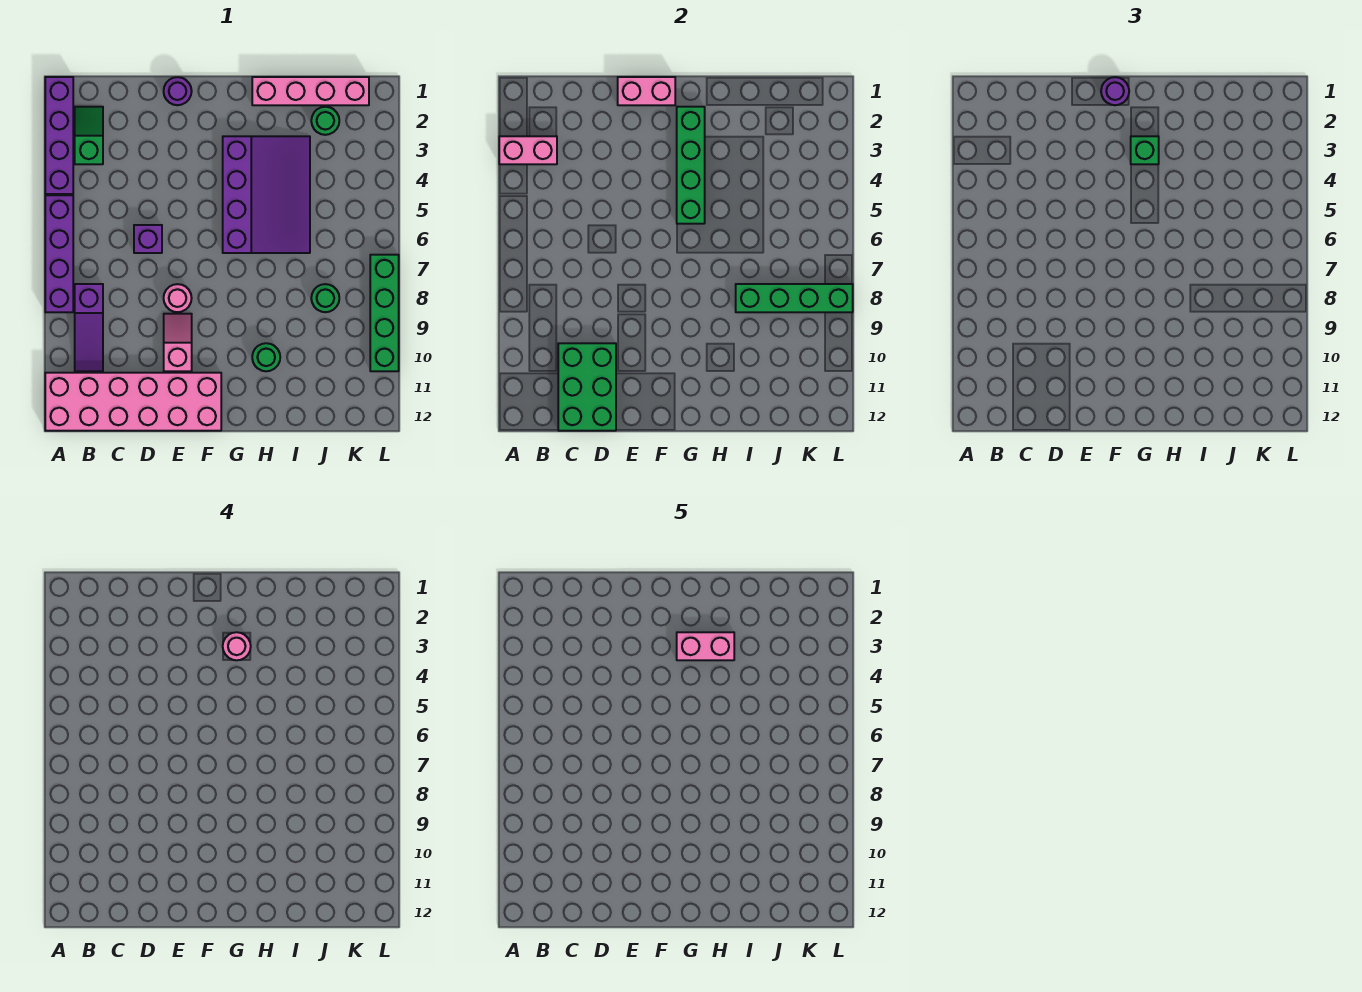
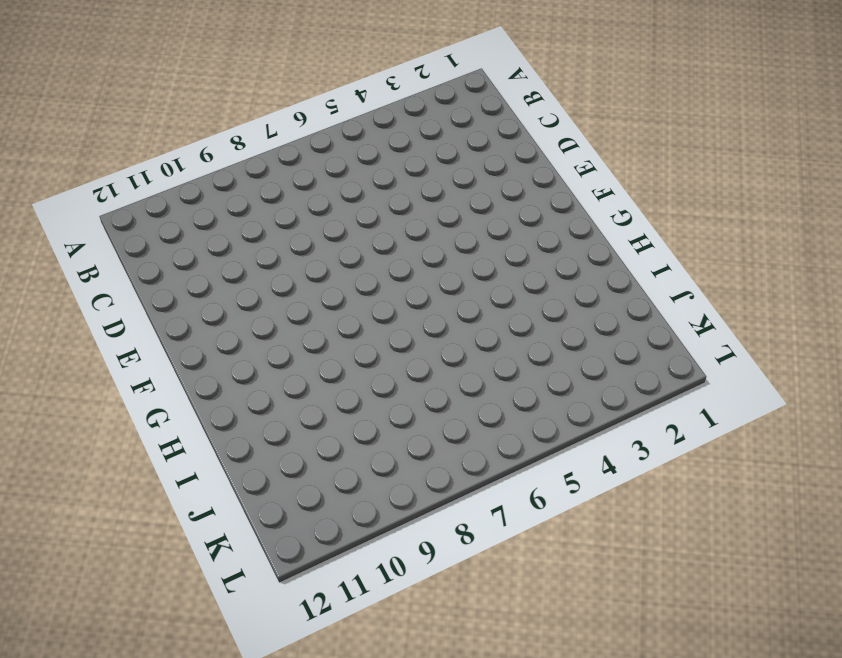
none -> purple 1x4 brick [45,77,73,194]
none -> purple 1x4 brick [45,195,73,312]
none -> pink 2x6 brick [45,373,221,431]

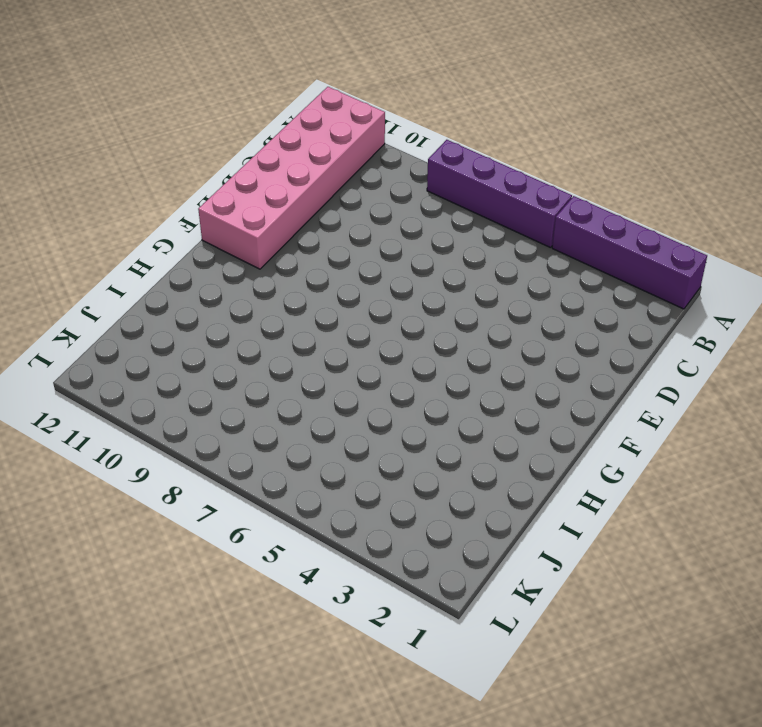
none -> green 1x2 slope [75,107,103,164]
none -> purple 1x3 slope [75,284,103,371]
none -> purple 1x1 brick [134,225,162,253]

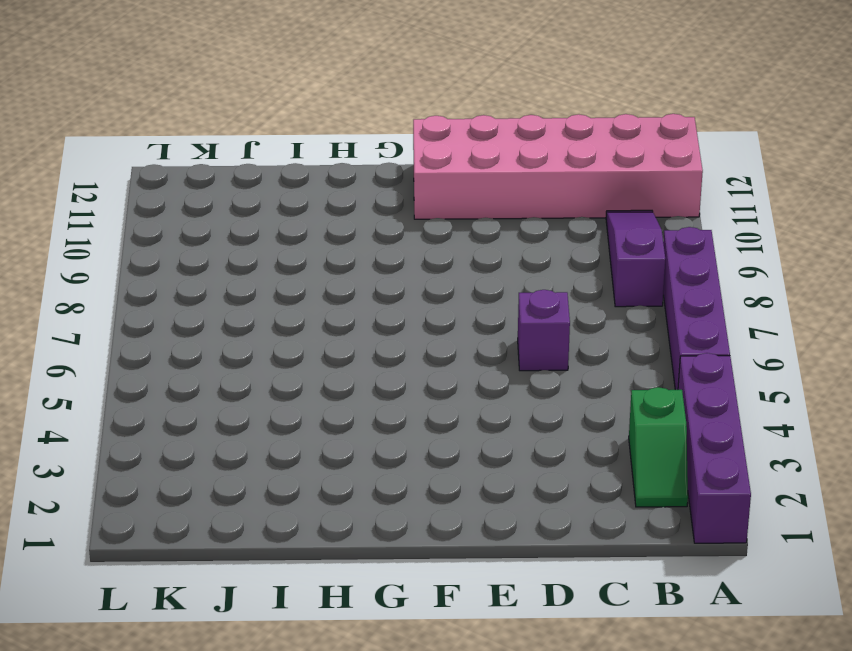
none -> purple 1x1 round brick [164,77,192,105]
none -> pink 1x1 round brick [164,284,192,312]
none -> pink 1x2 slope [164,314,192,371]

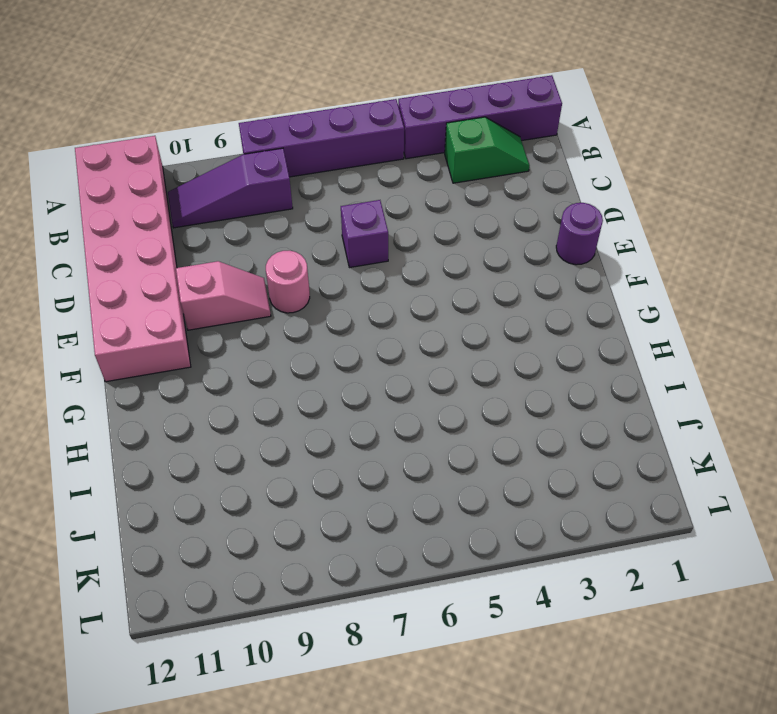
none -> purple 3x4 slope [223,136,310,253]
none -> pink 1x4 brick [252,77,369,105]
none -> green 1x1 round brick [252,343,280,371]

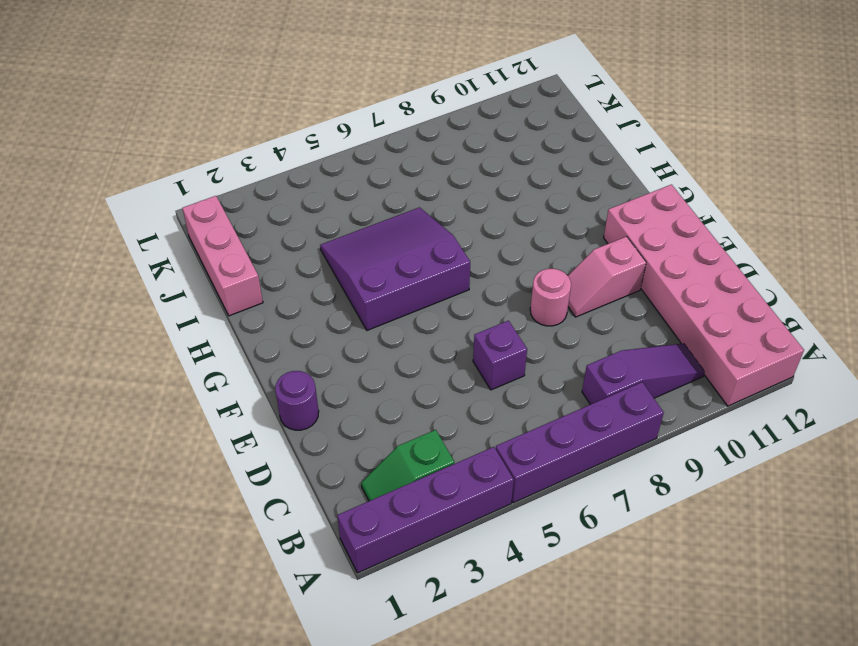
purple 3x3 slope [320,207,470,330] -> purple 3x4 slope [223,136,310,253]
pink 1x3 brick [182,196,263,316] -> pink 1x4 brick [252,77,369,105]
none -> green 1x1 round brick [252,343,280,371]
none -> green 1x1 round brick [311,107,339,135]
none -> green 1x1 round brick [311,284,339,312]

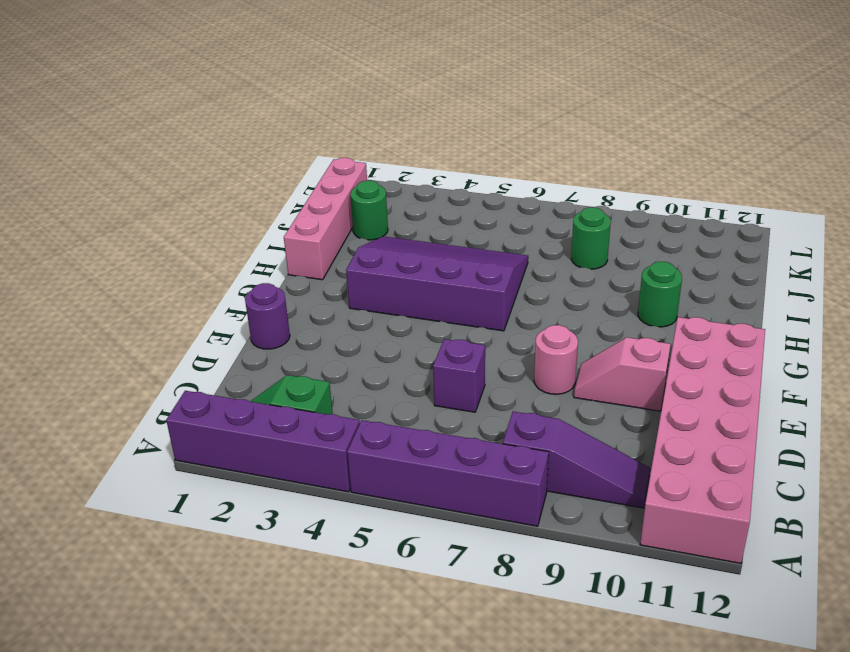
none -> green 1x4 brick [370,255,399,371]
none -> pink 1x2 brick [499,136,557,164]
none -> green 2x3 brick [558,343,616,431]

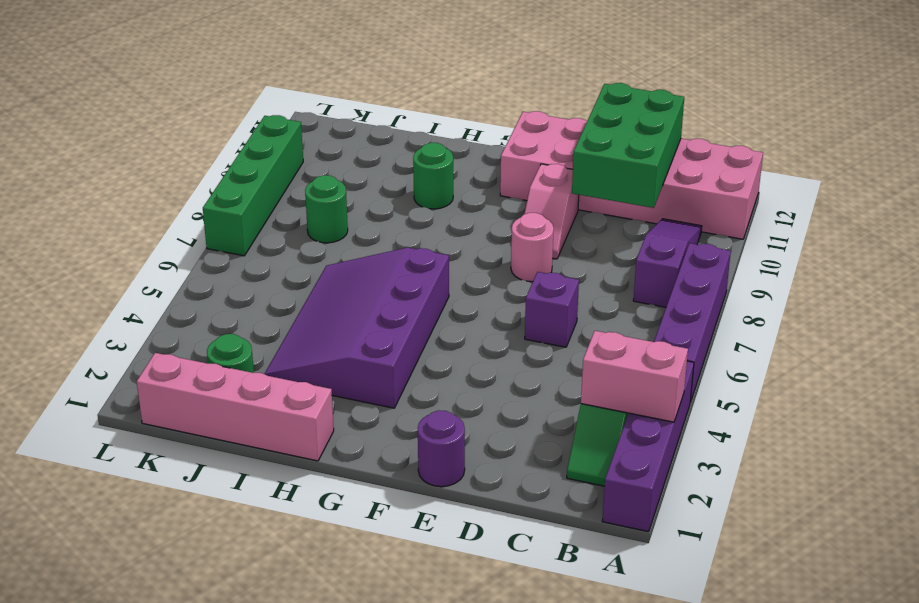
none -> pink 1x2 brick [618,77,675,105]
none -> green 1x4 brick [677,107,705,224]
none -> green 1x4 brick [736,284,853,312]

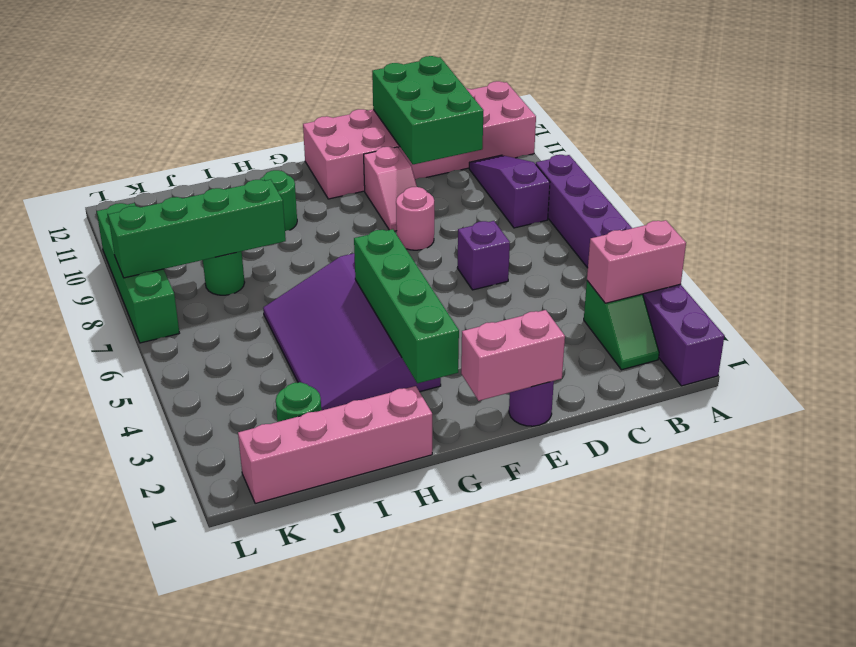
none -> purple 1x1 round brick [1101,77,1129,105]
none -> green 1x1 brick [1131,136,1159,164]
none -> pink 1x1 round brick [223,632,251,660]

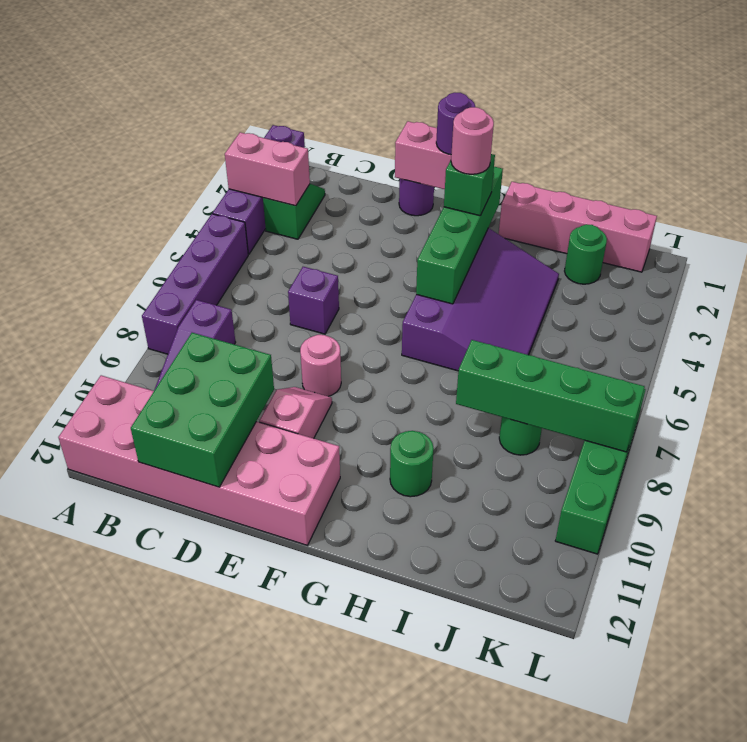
none -> pink 1x2 brick [677,632,734,660]

